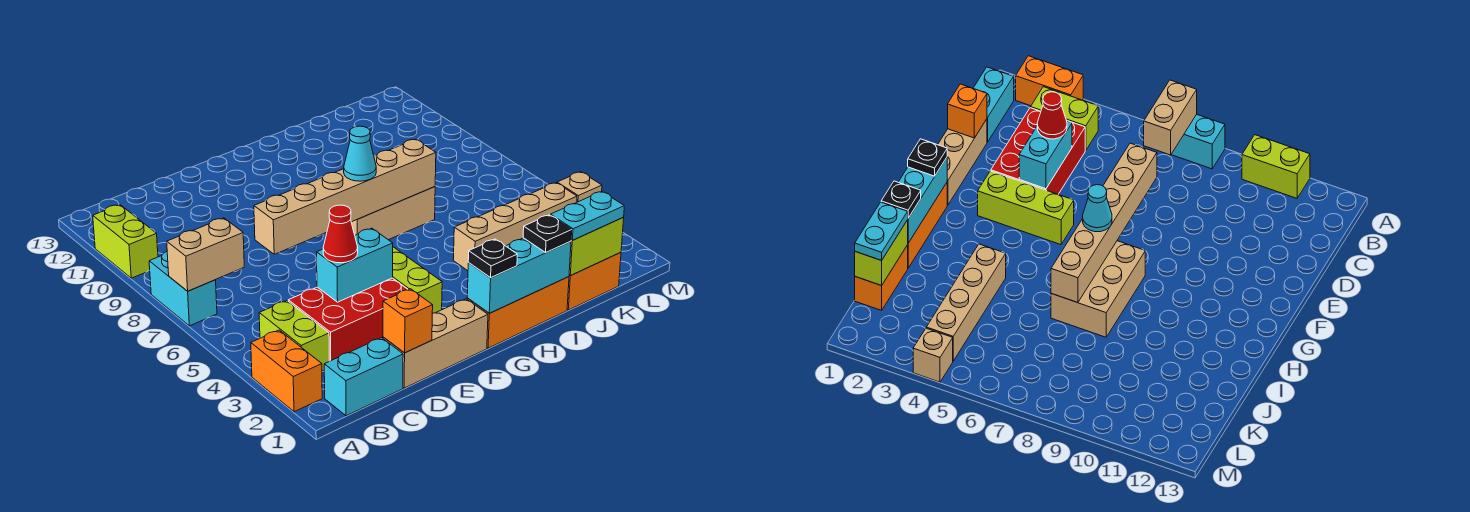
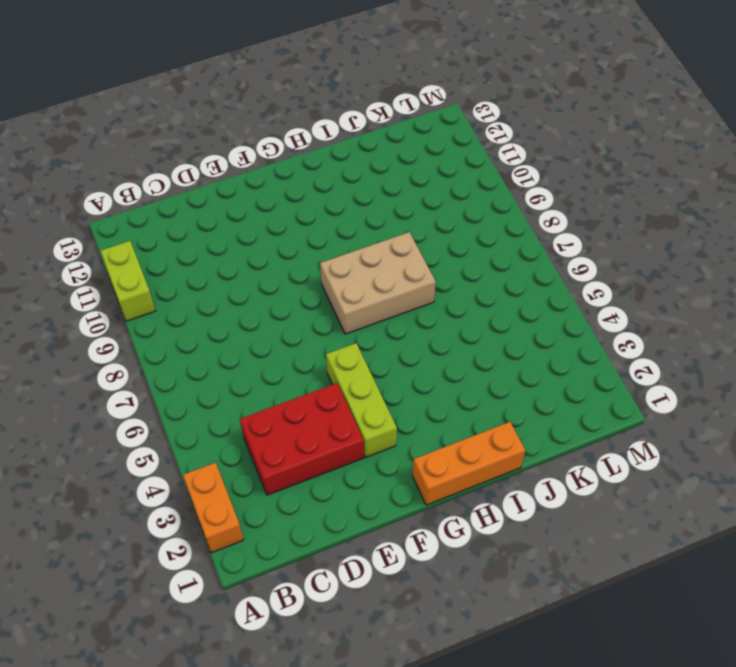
none -> cyan 1x2 brick [149,252,217,326]
none -> cyan 1x2 brick [324,338,403,416]
none -> lime 1x2 brick [259,301,329,371]

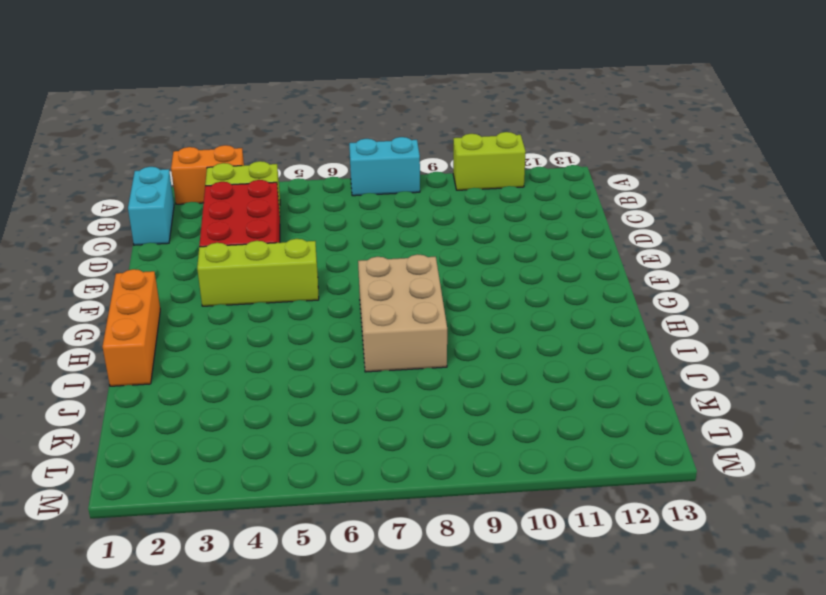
none -> tan 1x3 brick [383,299,488,388]
none -> tan 1x4 brick [453,183,577,271]
none -> orange 1x2 brick [567,252,621,310]

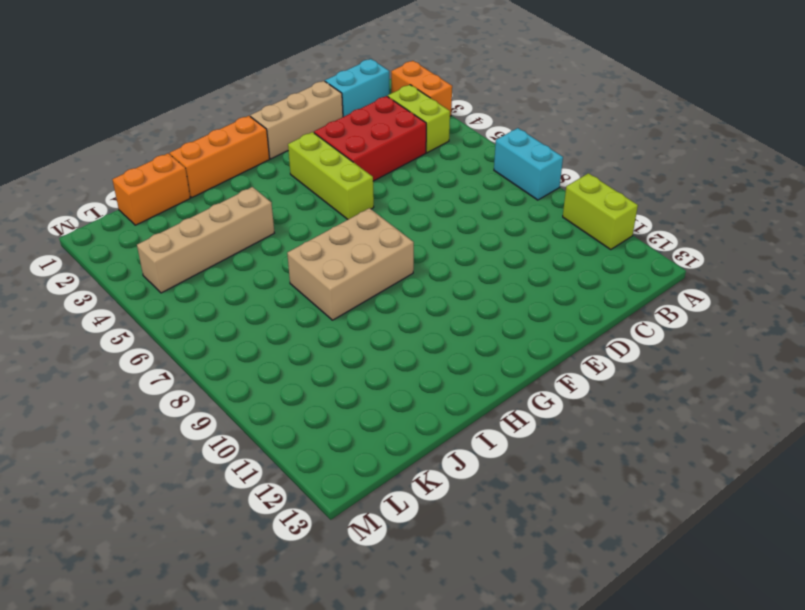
none -> tan 1x1 brick [557,172,602,202]
none -> tan 1x2 brick [167,218,244,291]
none -> orange 1x1 brick [383,289,433,353]

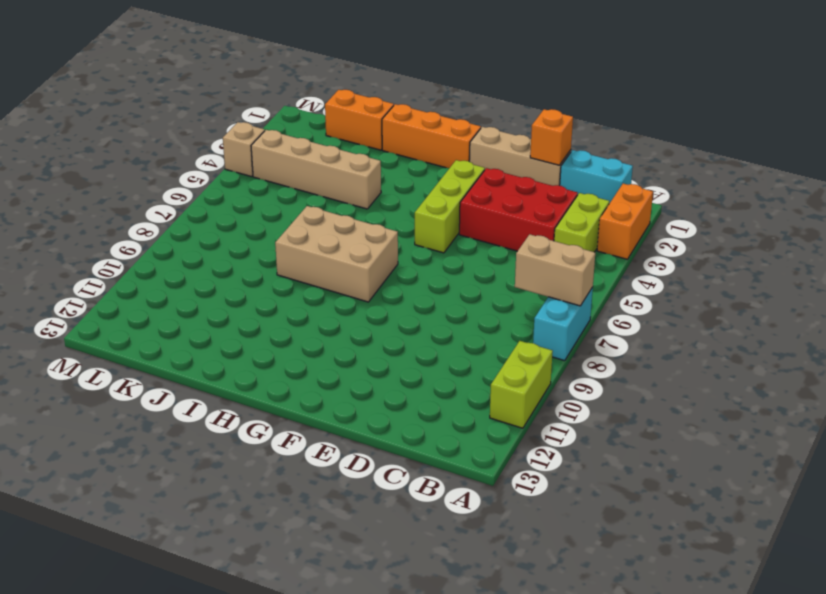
none -> cyan 1x2 brick [317,228,393,302]
none -> tan 1x6 brick [254,139,436,254]
none -> cyan 1x3 brick [467,238,571,313]

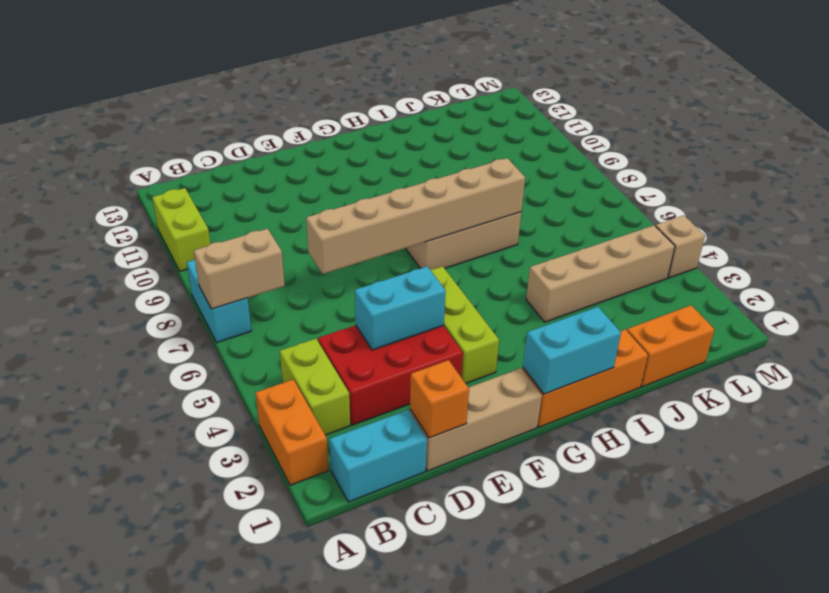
cyan 1x2 brick [523,307,621,394] -> cyan 1x3 brick [467,238,571,313]
none -> lime 1x2 brick [569,218,624,276]
none -> red 1x1 cone [323,205,358,263]
none -> black 1x1 plate [468,239,517,278]

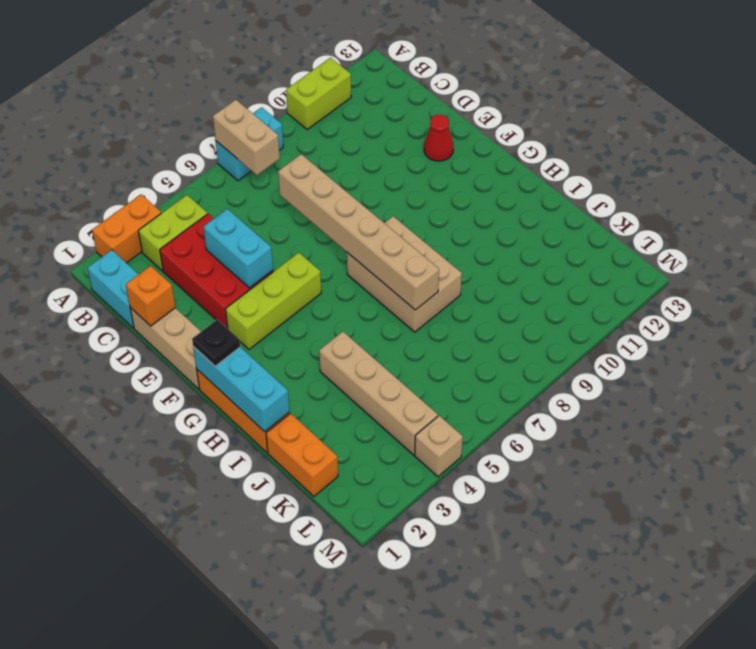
red 1x1 cone [424,115,453,161] -> red 1x1 cone moved to [323,205,358,263]
none -> lime 1x2 brick [569,218,624,276]
none -> cyan 1x1 cone [344,126,376,181]
none -> black 1x1 plate [523,215,572,252]

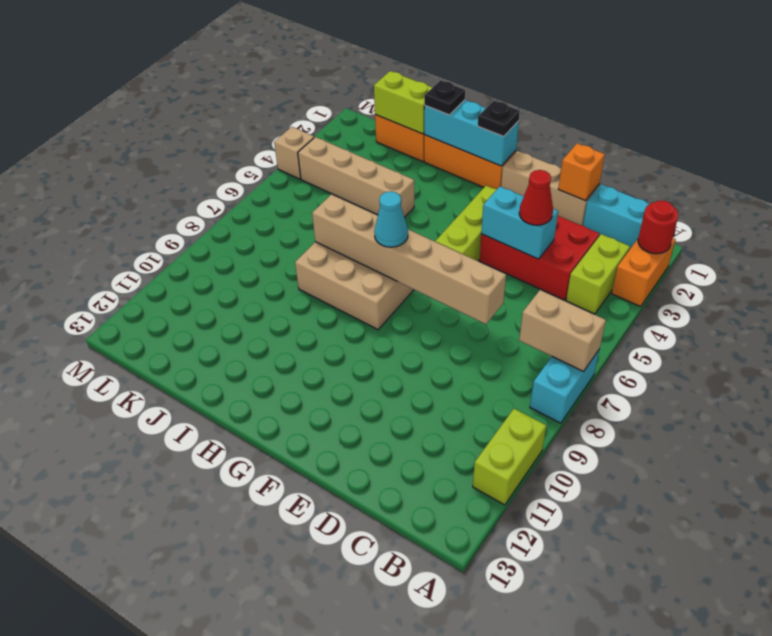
red 1x1 round brick [638,200,678,254] -> none
none -> cyan 1x2 plate [550,191,624,240]

